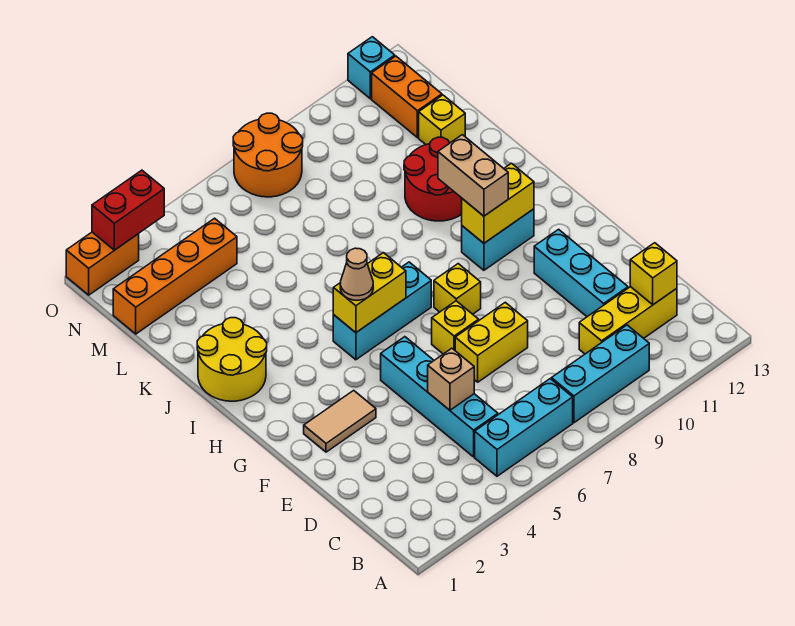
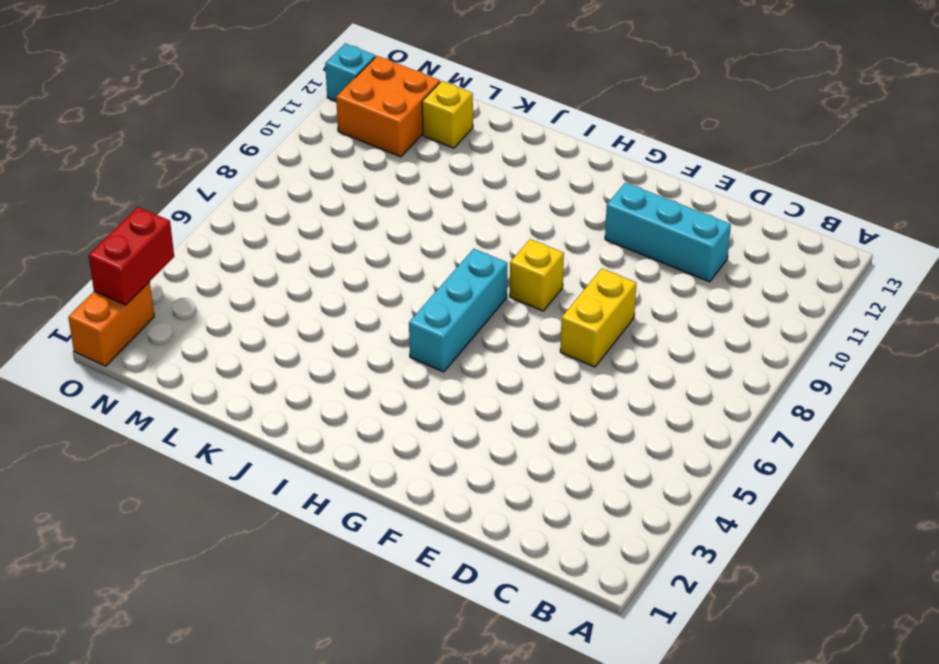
orange 2x2 brick [336,56,440,157] -> orange 1x2 brick [372,56,442,138]
none -> cyan 1x3 brick [475,379,573,476]
none -> cyan 1x3 brick [551,325,649,423]
none -> cyan 1x4 brick [381,337,498,457]

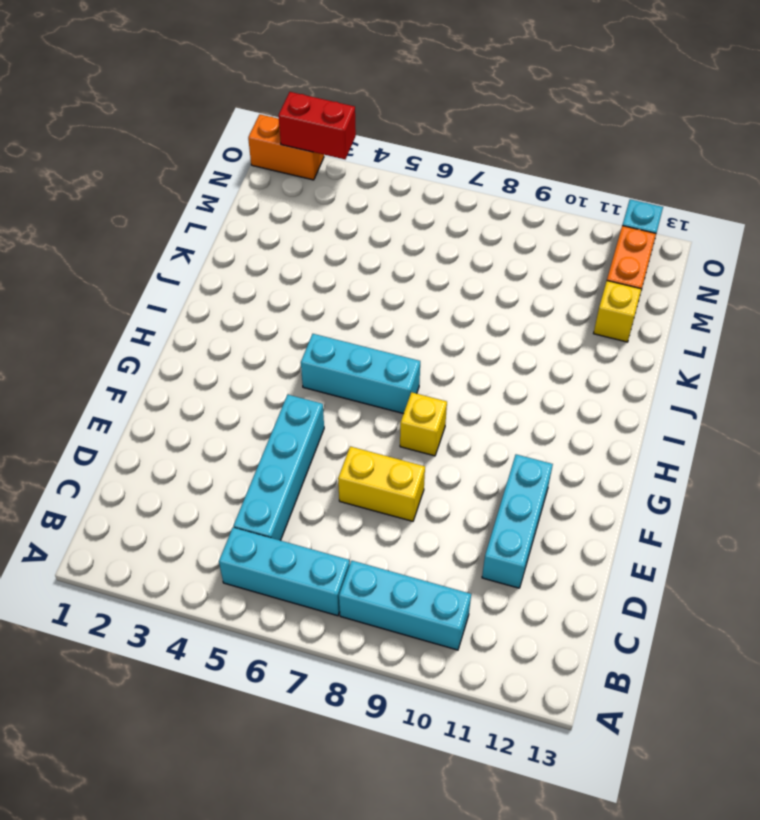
none -> yellow 1x3 brick [579,287,677,354]
none -> tan 1x2 tile [304,390,376,452]
none -> yellow 1x1 brick [432,301,479,354]

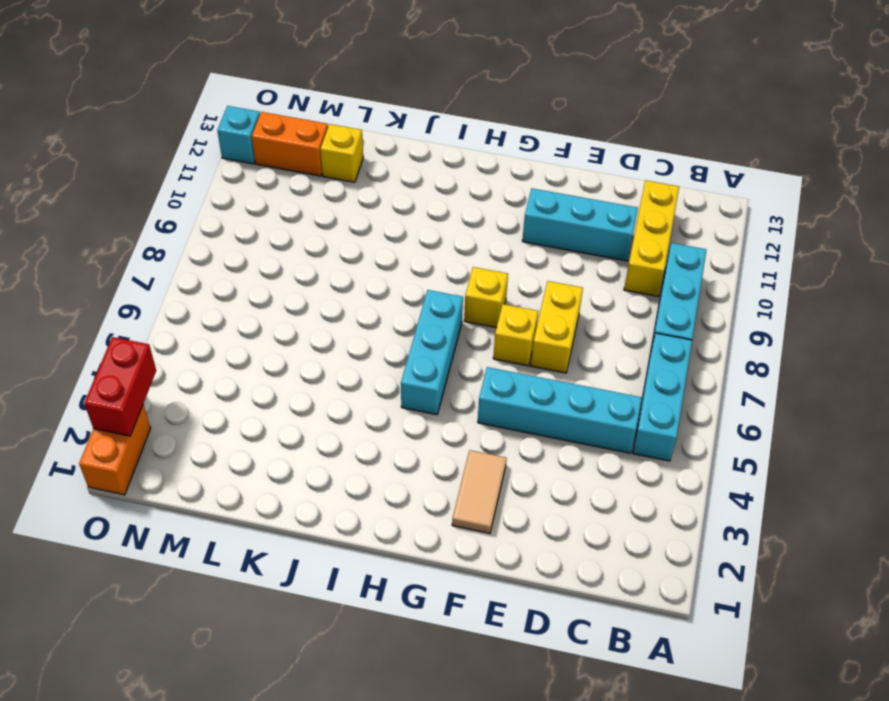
none -> cyan 1x2 brick [462,209,534,270]
none -> yellow 2x2 round brick [197,318,267,401]
none -> red 2x2 round brick [404,137,462,221]

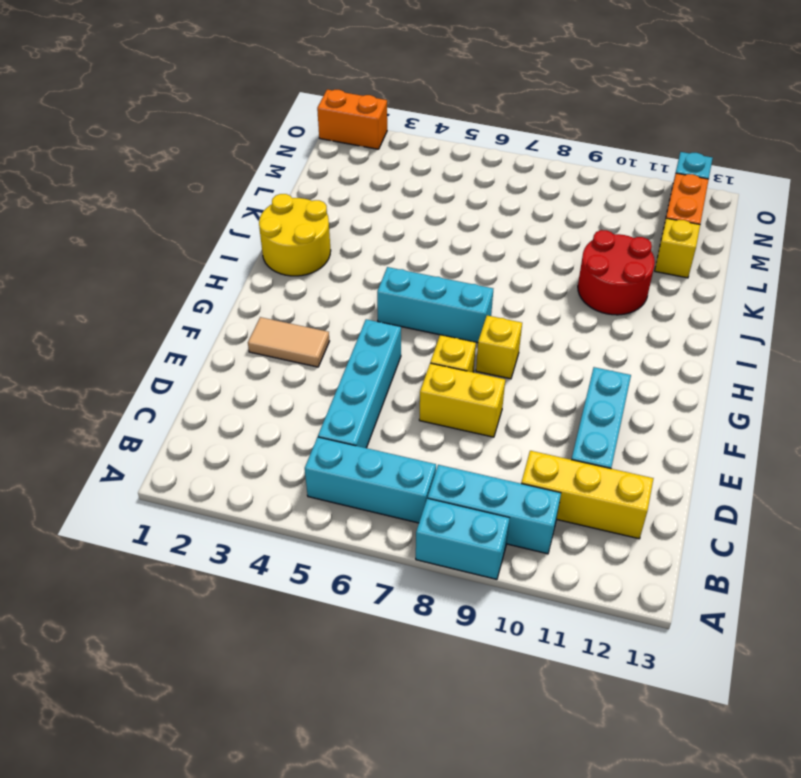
cyan 1x2 brick [416,498,510,579] -> cyan 1x2 brick moved to [462,209,534,270]
none -> orange 1x4 brick [113,218,237,334]
none -> orange 2x2 round brick [233,113,303,197]
none -> yellow 1x1 brick [630,243,677,305]

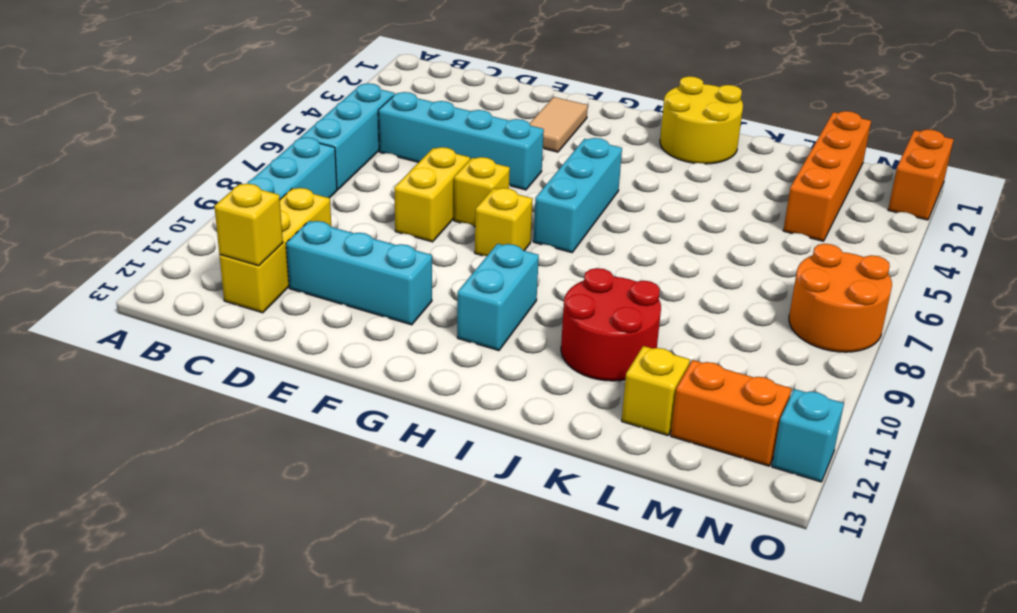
none -> tan 1x1 brick [428,348,474,410]
none -> yellow 1x2 brick [333,253,406,333]
none -> yellow 1x2 brick [462,163,534,243]

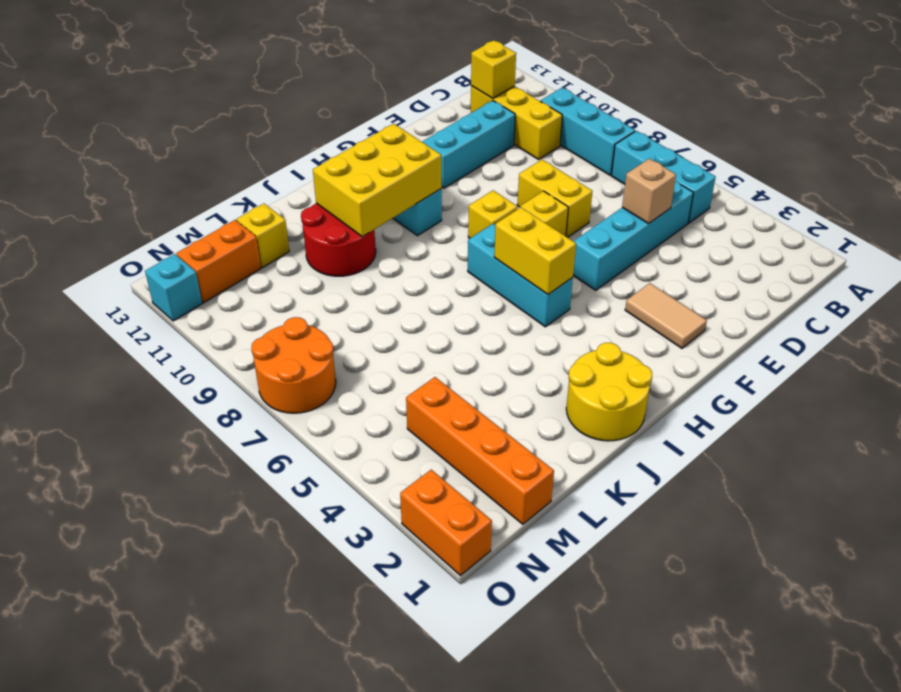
yellow 2x3 brick [313,124,442,237] -> yellow 1x2 brick [462,163,534,243]
none -> red 1x2 brick [92,170,164,250]
none -> tan 1x1 cone [340,248,373,300]
none -> tan 1x2 brick [438,135,508,216]

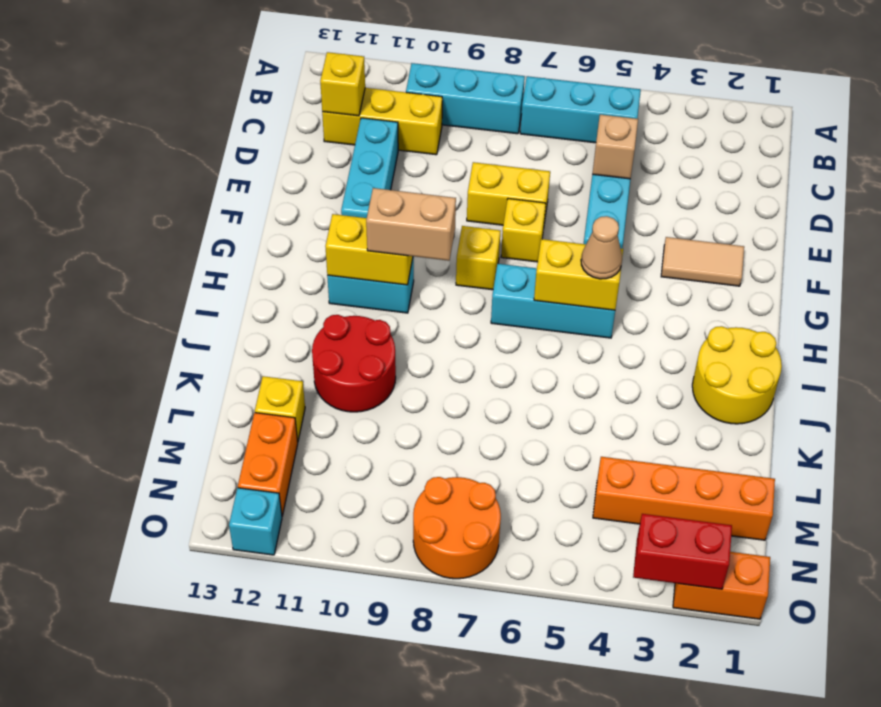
tan 1x2 brick [366,188,456,261] -> tan 1x2 brick turned to [438,135,508,216]

